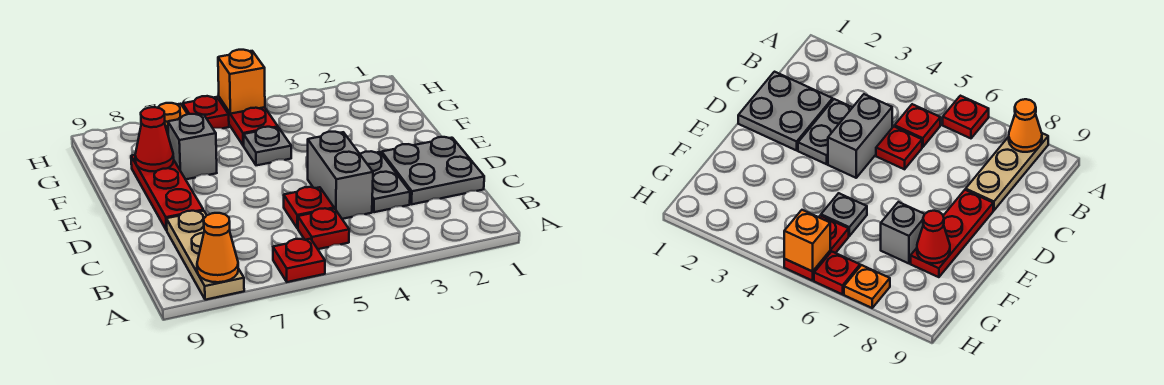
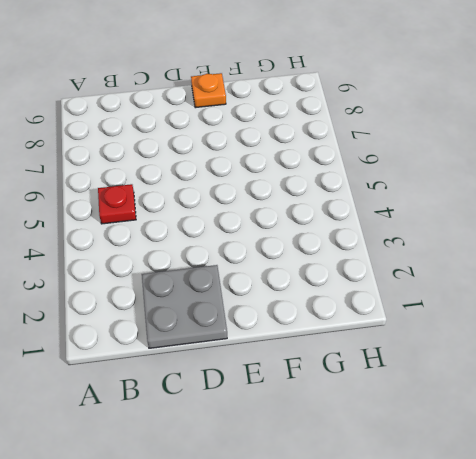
orange 1x1 plate [191,73,226,108] -> orange 1x1 plate moved to [158,103,187,137]
none -> red 1x1 plate [273,239,325,282]
none -> tan 1x3 plate [166,211,244,300]
none -> grey 1x2 plate [360,151,410,212]

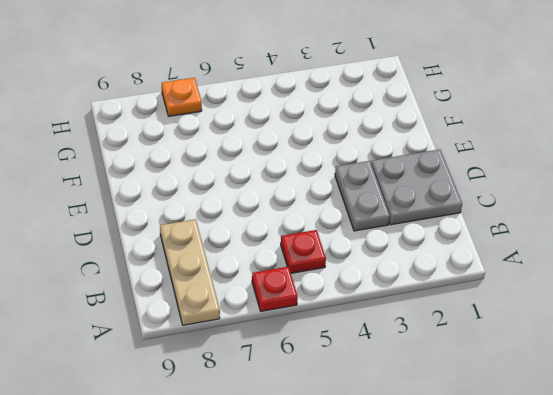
none -> grey 1x2 brick [308,132,373,219]
none -> red 1x1 plate [284,187,334,228]
none -> red 1x3 plate [131,155,203,230]

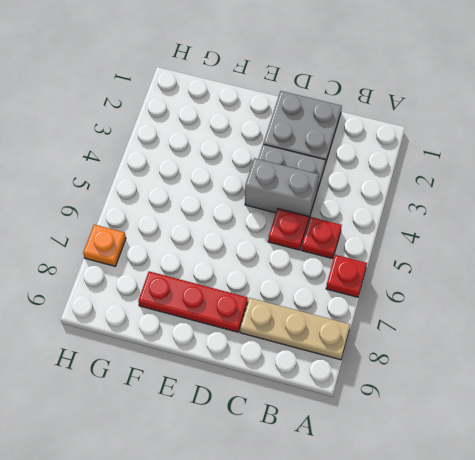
none -> grey 1x1 plate [244,127,291,165]
none -> grey 1x1 brick [168,114,217,179]
none -> red 1x2 plate [219,97,278,146]

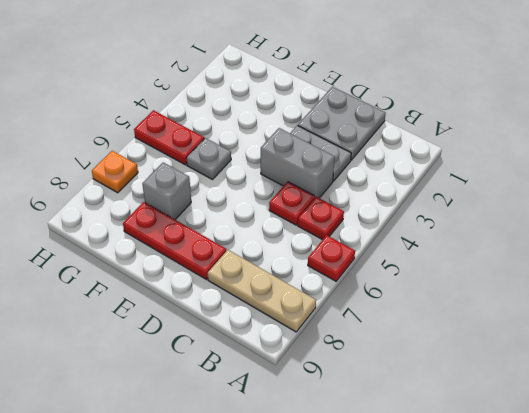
none -> red 1x1 plate [183,96,229,128]
none -> orange 1x1 cone [197,213,238,282]
none -> red 1x1 cone [135,107,174,172]

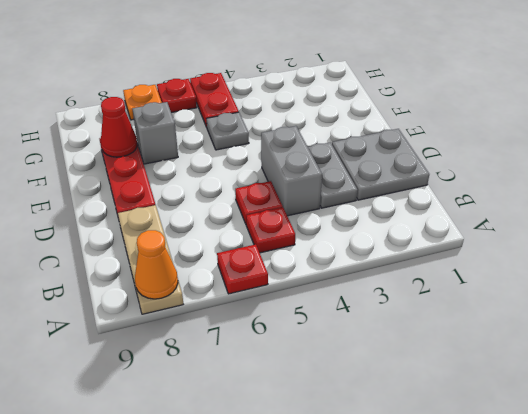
none -> orange 1x1 brick [218,50,265,114]

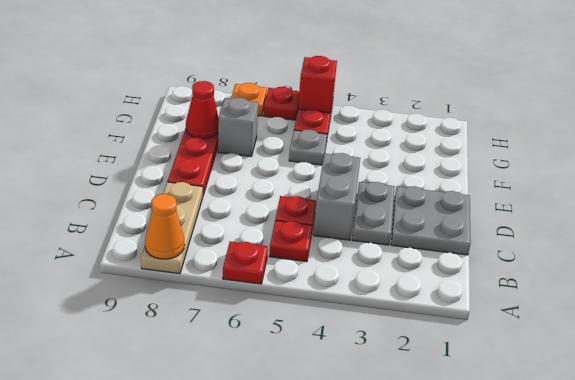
red 1x1 brick [298,56,337,113] -> orange 1x1 brick [218,50,265,114]

